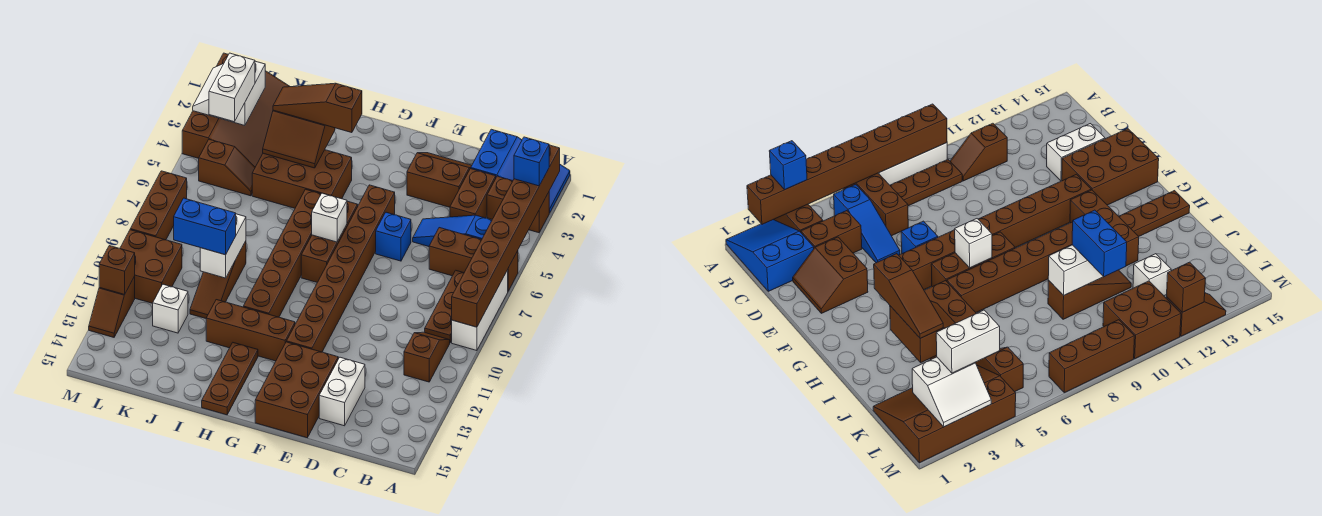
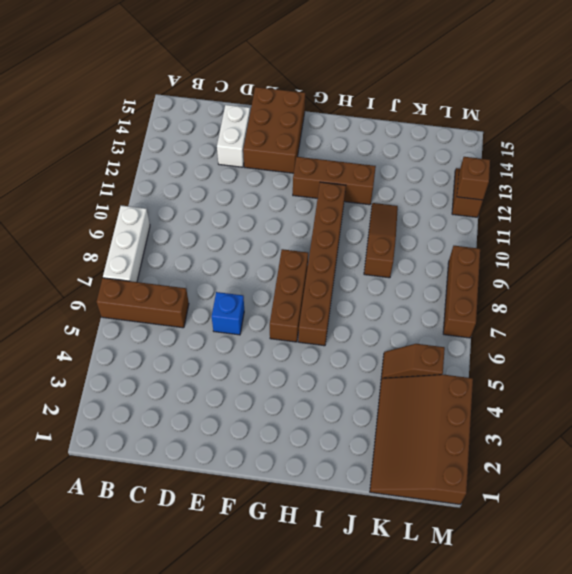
none -> blue 2x3 slope [471,129,570,213]
none -> brown 1x2 brick [487,176,549,233]
none -> blue 1x3 slope [413,215,492,247]
none -> brown 1x3 plate [425,270,464,342]

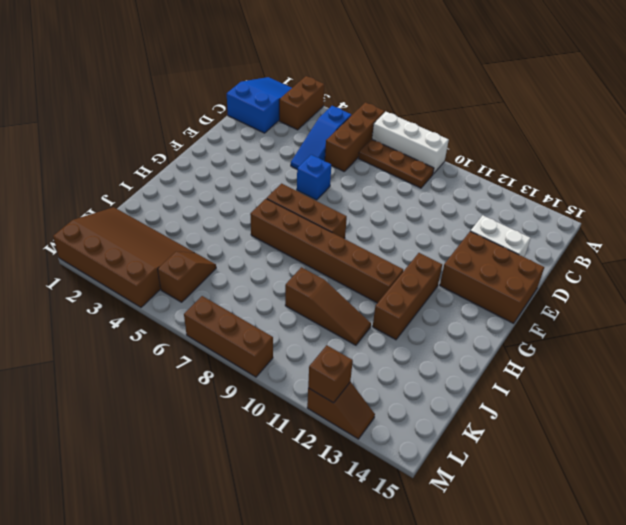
none -> brown 1x2 slope [404,332,450,382]
none -> brown 1x2 brick [450,169,496,218]
none -> brown 2x2 slope [407,153,472,207]
none -> brown 1x8 brick [287,185,395,352]

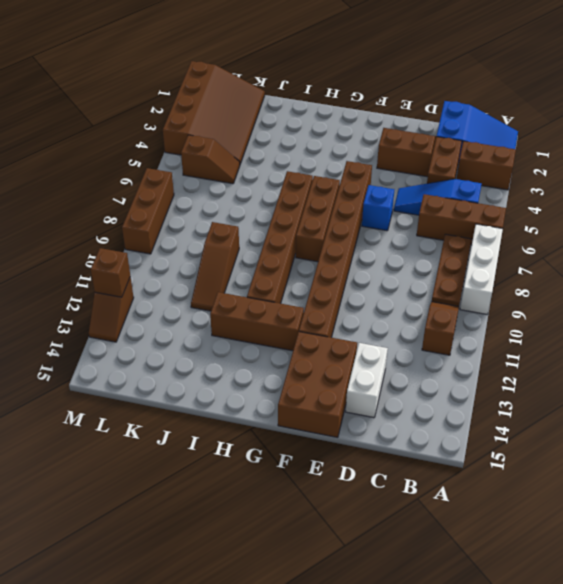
none -> brown 2x3 brick [252,150,352,208]
none -> brown 1x3 plate [202,343,258,415]
none -> white 1x1 brick [153,284,188,333]
none -> brown 2x2 brick [120,230,182,303]

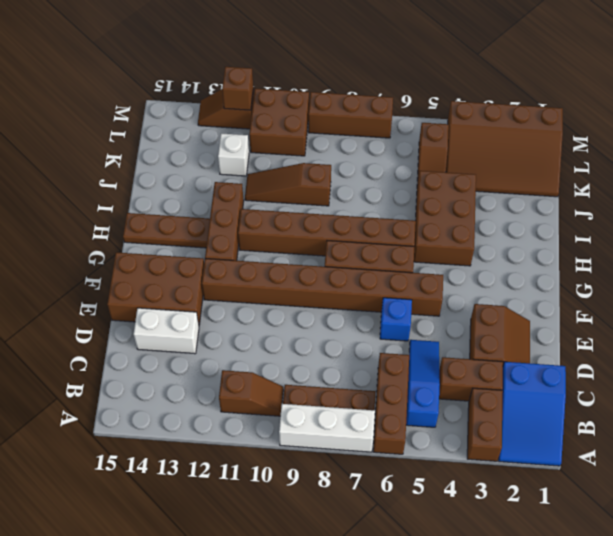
none -> brown 1x8 brick [452,145,560,327]
none -> white 1x1 brick [312,193,347,242]
none -> brown 2x2 slope [263,110,335,168]
none -> white 1x2 brick [200,214,246,278]

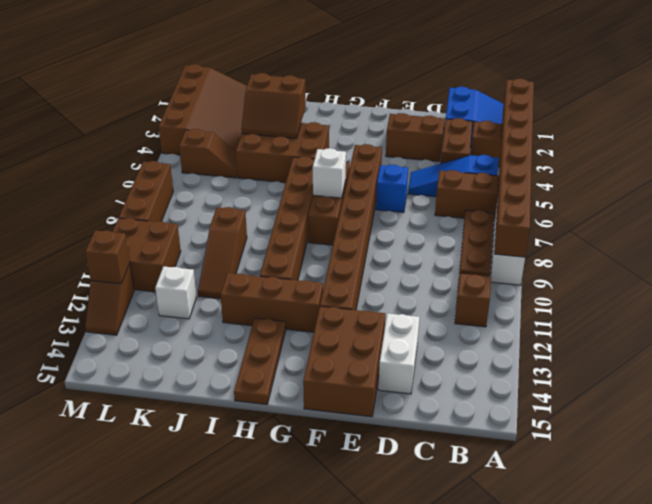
none -> white 1x2 brick [200,214,246,278]
none -> white 2x2 slope [193,61,265,125]
none -> blue 1x1 brick [514,137,549,186]
none -> brown 1x3 slope [273,83,362,133]

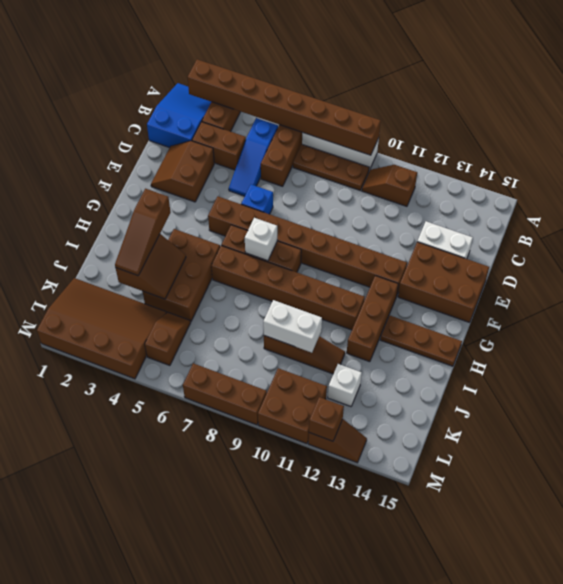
none -> white 2x2 slope [193,61,265,125]
none -> blue 1x1 brick [514,137,549,186]
none -> blue 1x2 brick [174,198,236,255]
none -> white 1x2 brick [209,53,255,122]

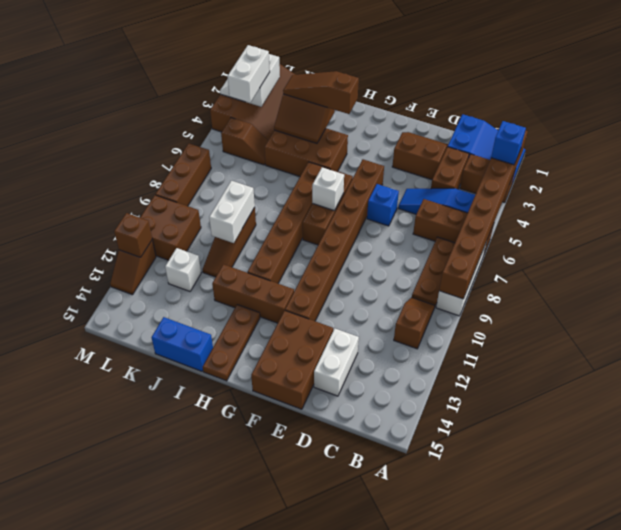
blue 1x2 brick [152,317,213,371] -> blue 1x2 brick moved to [174,198,236,255]

